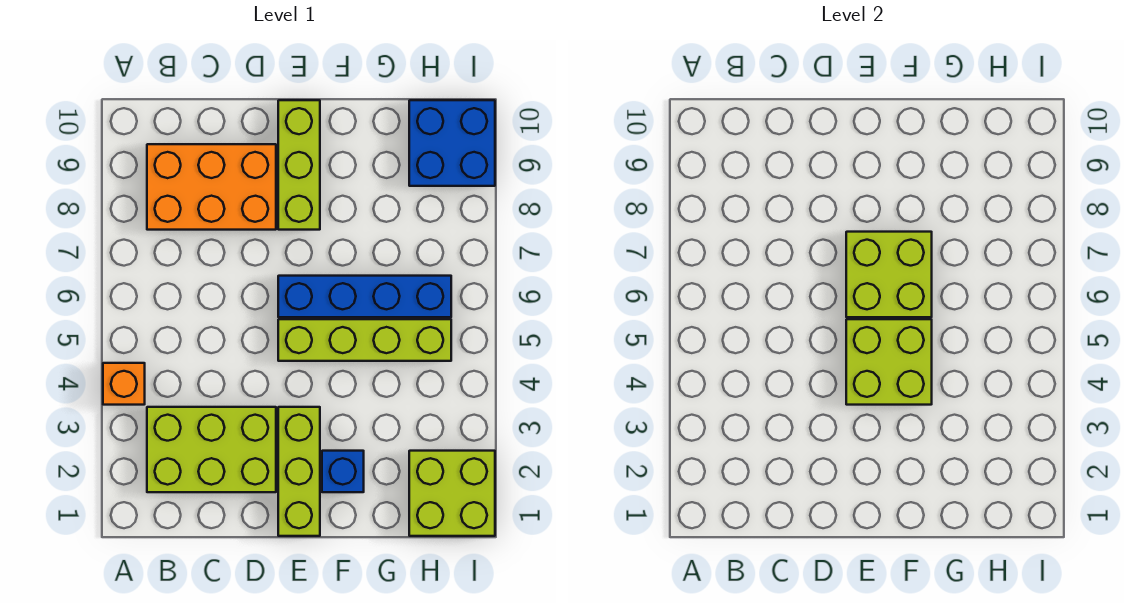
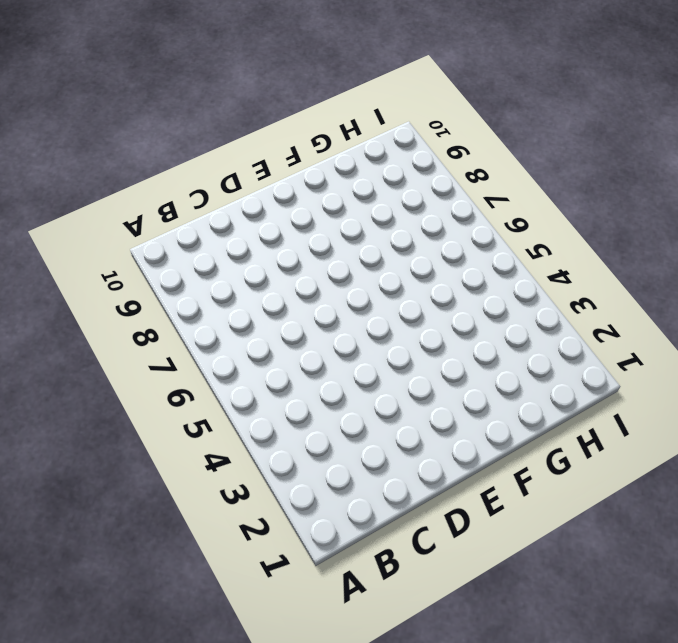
none -> orange 1x1 brick [103,363,145,405]
none -> lime 2x3 brick [147,407,276,492]
none -> orange 2x3 brick [147,144,276,230]

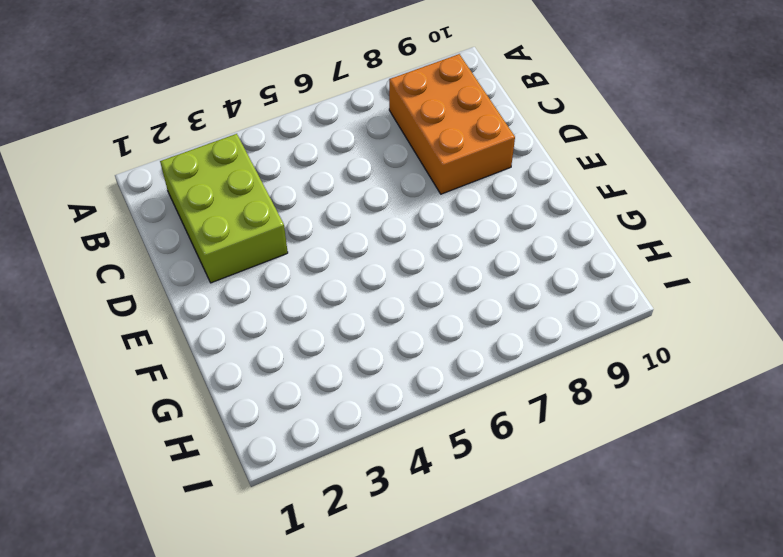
none -> orange 1x1 brick [103,363,145,405]
none -> lime 1x3 brick [278,407,320,536]
none -> lime 1x4 brick [278,319,451,361]

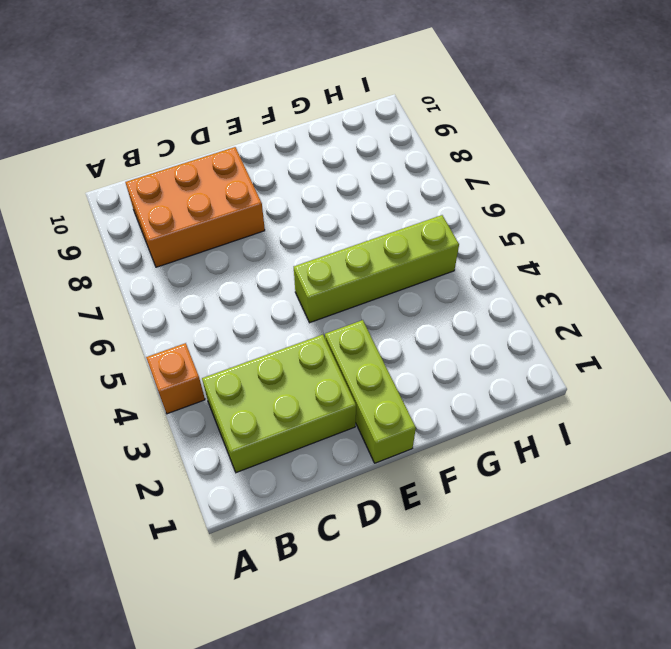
none -> blue 1x4 brick [278,276,451,317]
none -> lime 1x3 brick [278,100,320,230]
none -> blue 1x1 brick [322,451,364,492]

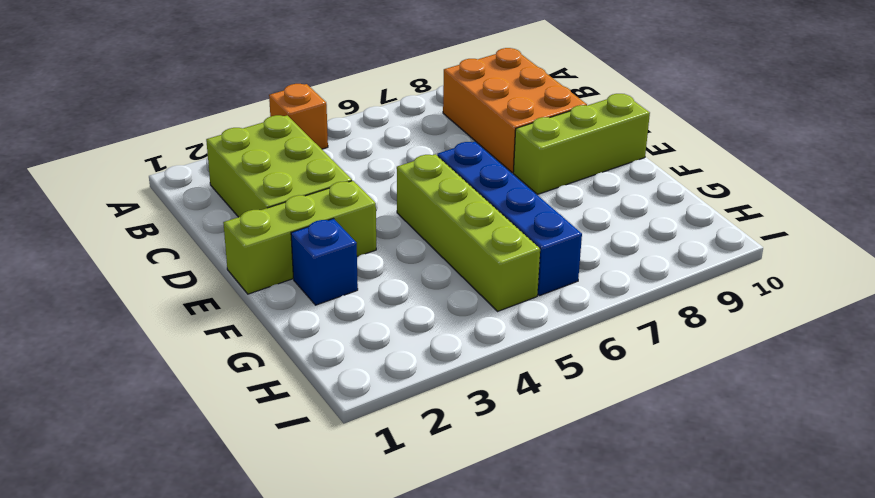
none -> lime 2x2 brick [409,451,495,536]
none -> blue 2x2 brick [409,100,495,186]
none -> lime 2x2 brick [846,319,932,405]

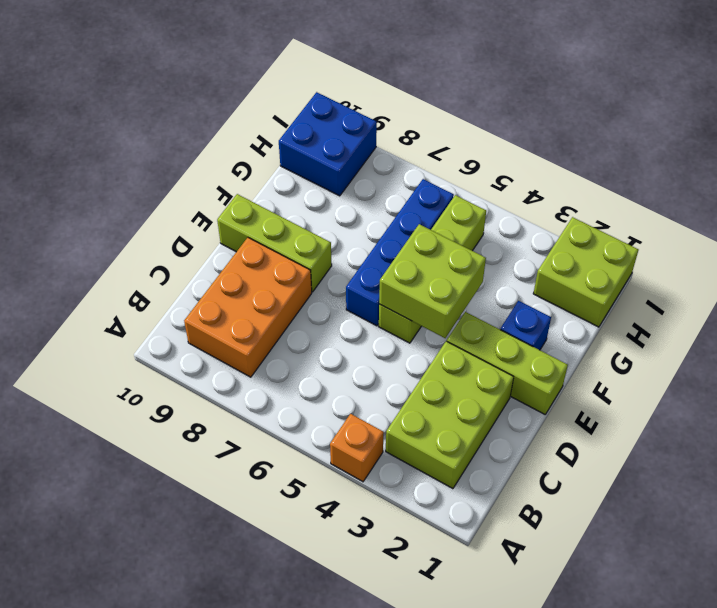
none -> lime 2x2 brick [846,232,932,317]

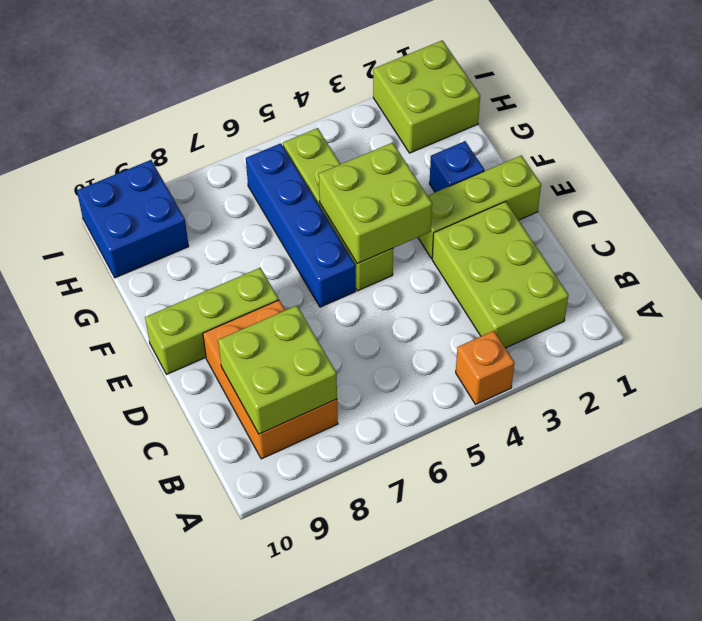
lime 2x2 brick [218,306,337,434] -> lime 2x2 brick moved to [846,232,932,317]

